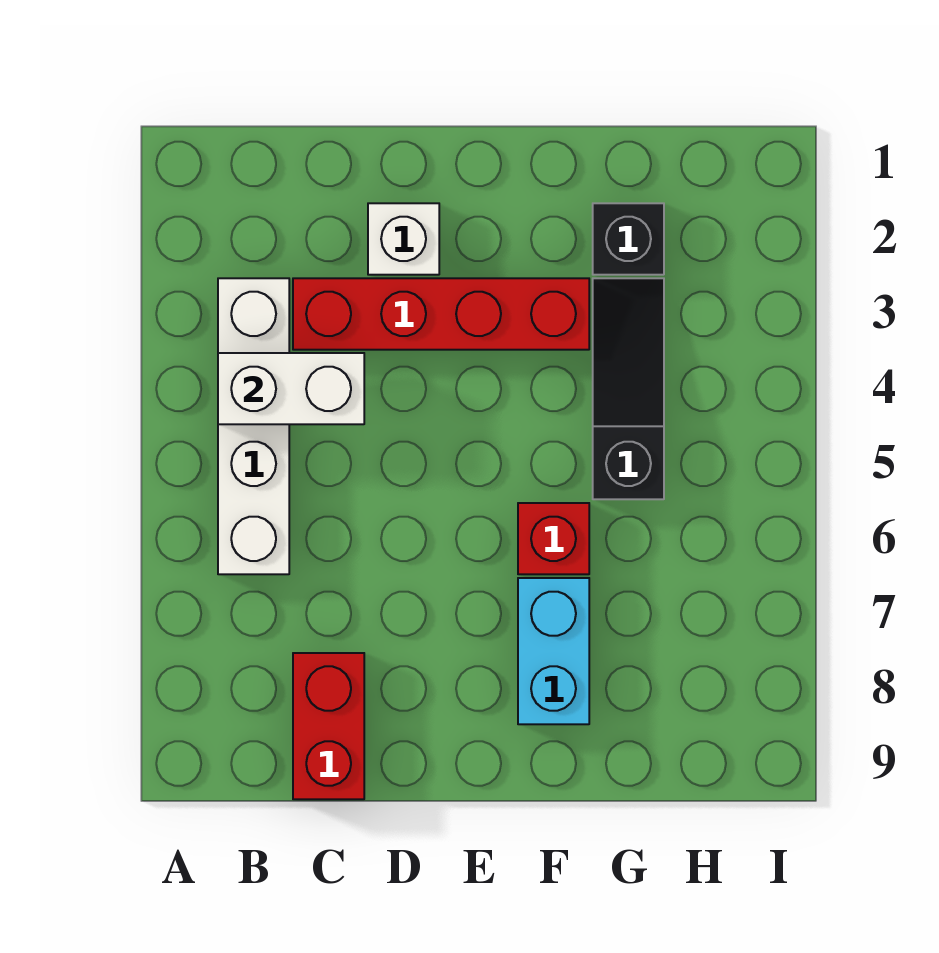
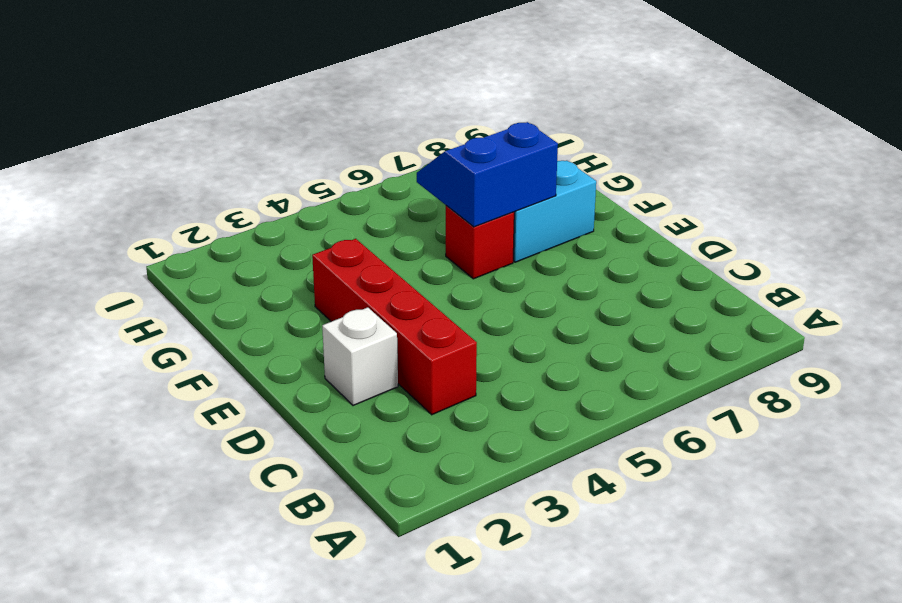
blue 2x2 slope [417,122,558,227] -> none
none -> white 1x4 brick [218,278,289,574]
none -> red 1x2 brick [293,653,364,799]

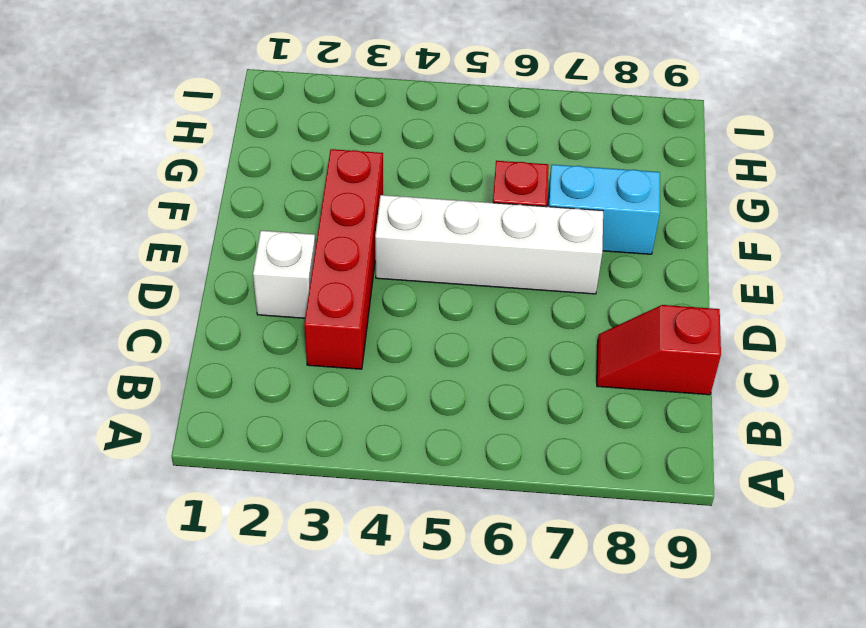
red 1x2 slope [597,305,721,395] -> red 1x2 brick [293,653,364,799]
white 1x4 brick [375,195,603,294] -> white 1x4 brick moved to [218,278,289,574]
none -> black 1x1 brick [593,203,664,275]
none -> black 1x3 slope [593,278,664,499]

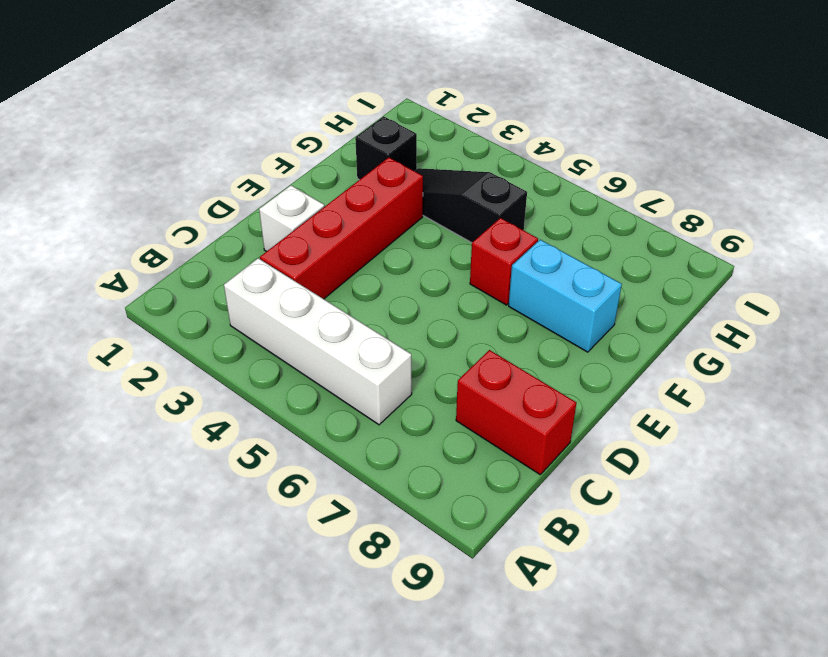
none -> white 1x2 brick [218,353,364,424]

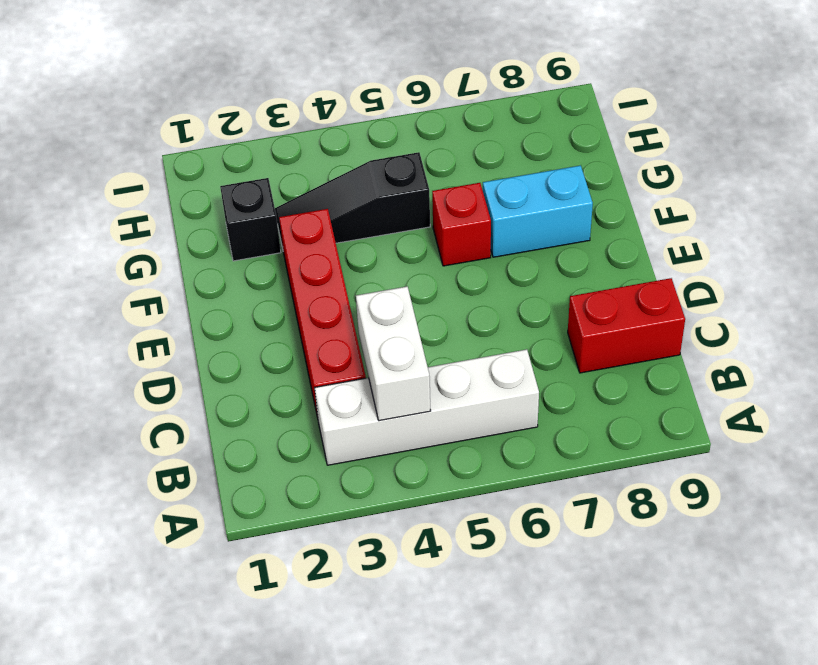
none -> white 1x1 brick [368,203,439,275]

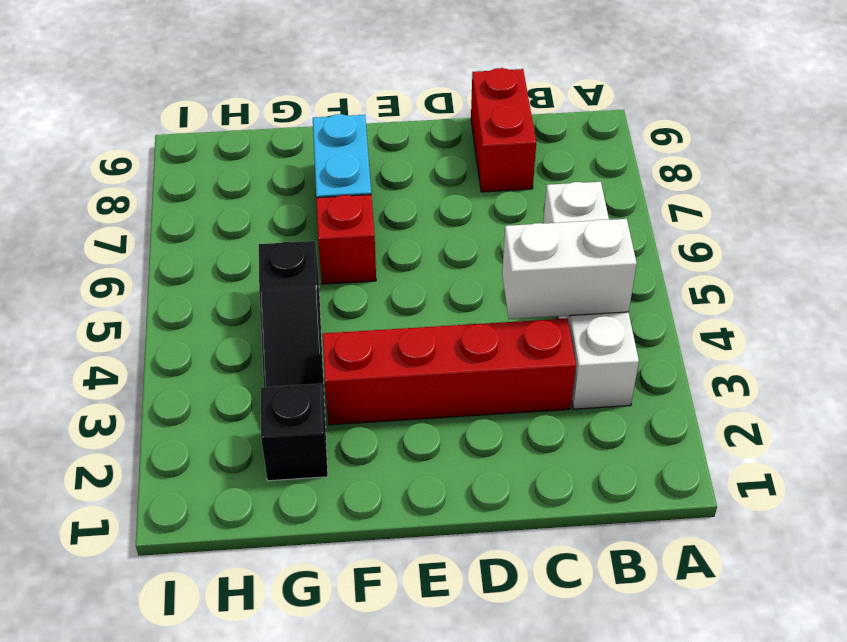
none -> white 1x1 brick [368,203,439,275]

